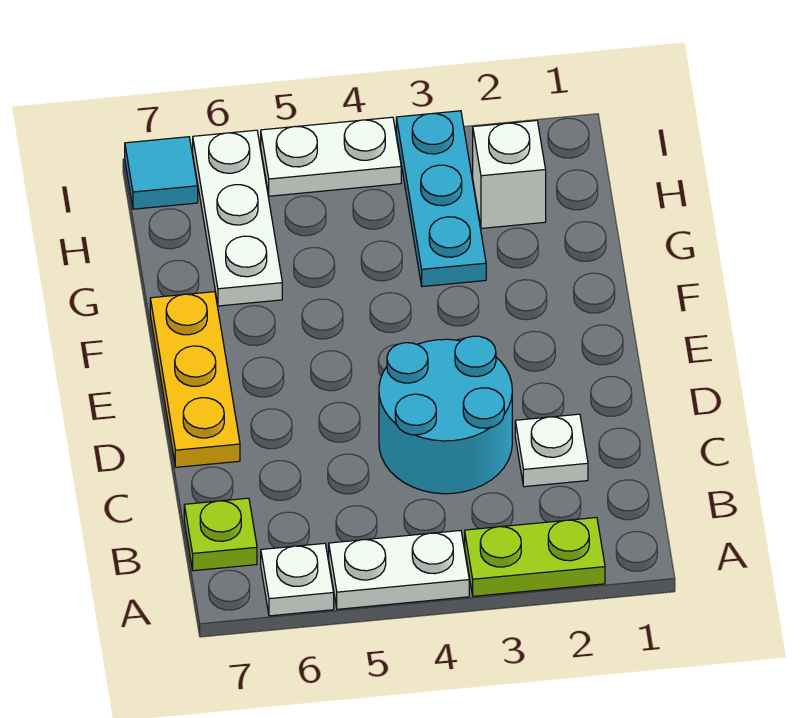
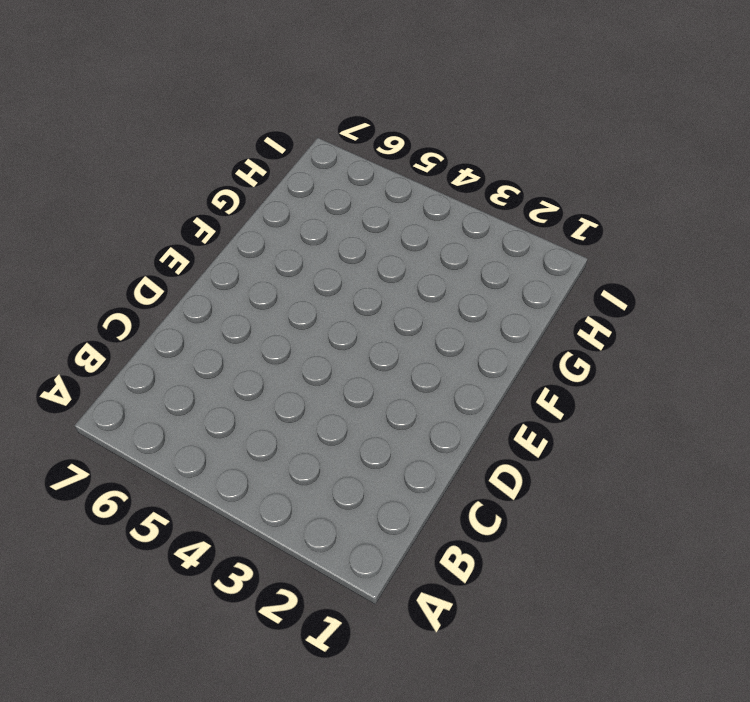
none -> lime 1x2 plate [465,518,605,596]
none -> white 1x2 plate [329,530,469,609]
none -> white 1x1 plate [261,543,334,616]

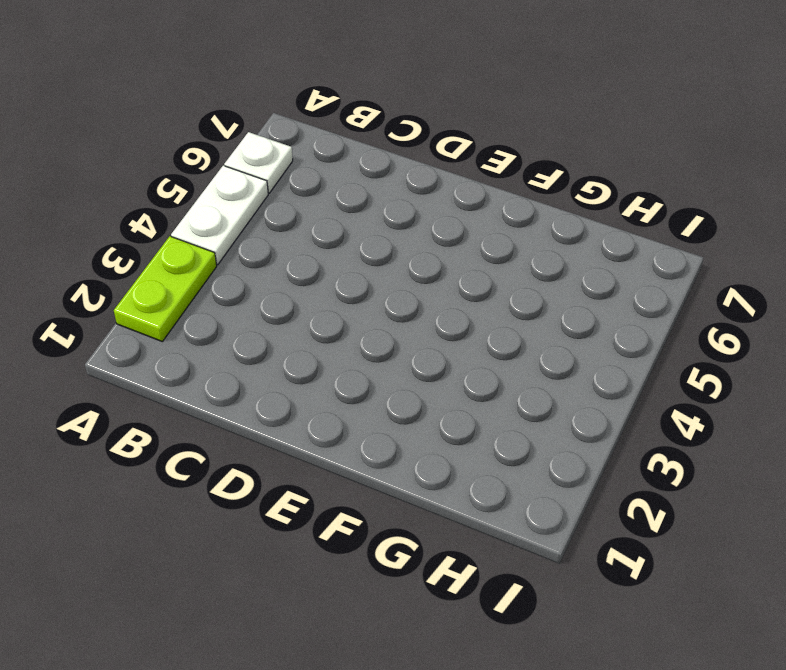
none -> lime 1x1 plate [184,498,257,571]
none -> white 1x1 plate [515,414,588,487]
none -> cyan 2x2 round brick [379,336,512,494]

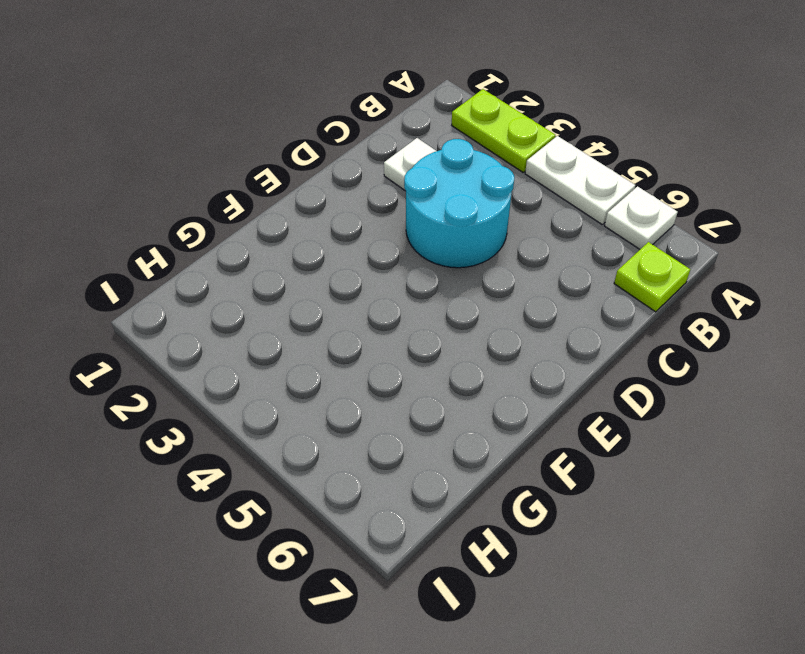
none -> yellow 1x3 plate [150,292,240,467]
none -> cyan 1x3 plate [396,111,486,287]
none -> white 1x3 plate [193,130,282,306]

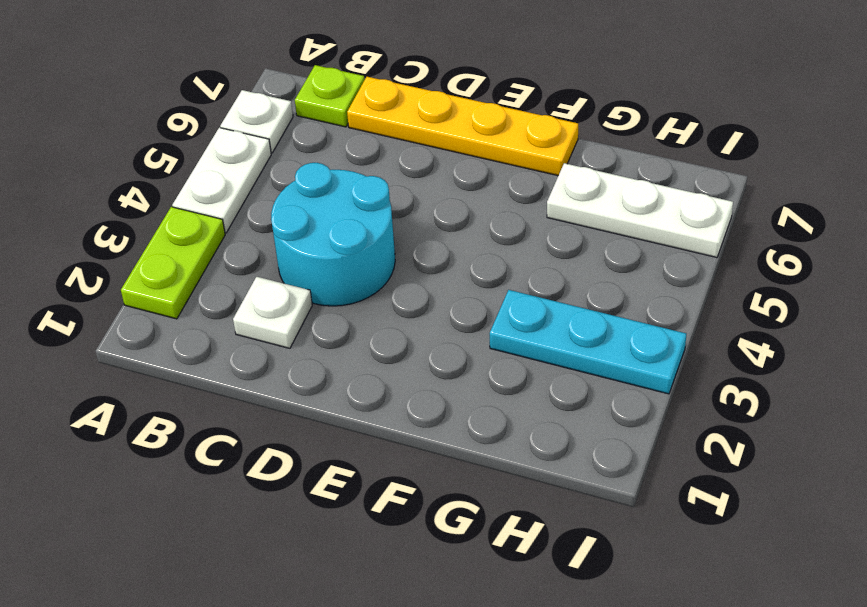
yellow 1x4 plate [347,77,578,176] -> yellow 1x3 plate [150,292,240,467]
none -> white 1x1 brick [473,120,546,228]
none -> white 1x2 plate [261,117,401,196]
none -> cyan 1x1 tile [125,137,198,209]

